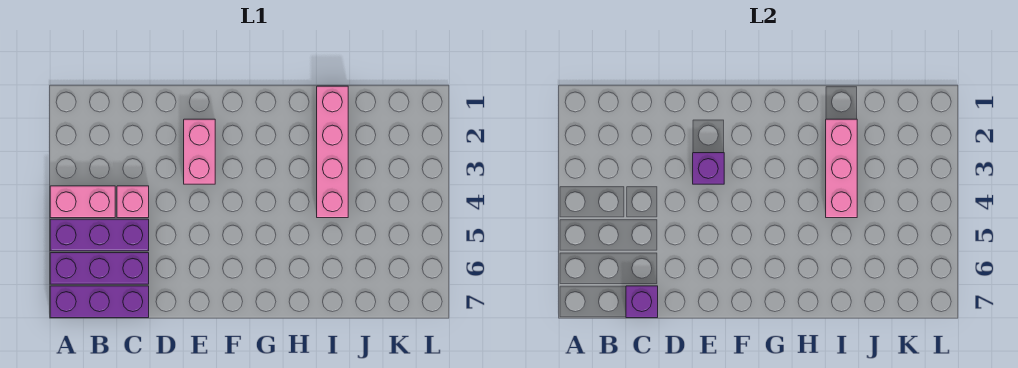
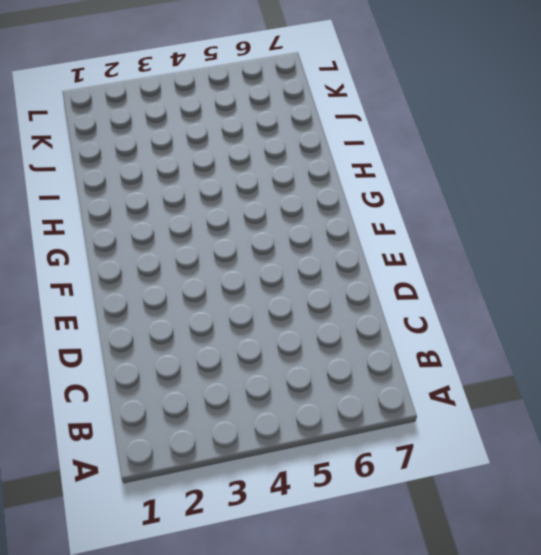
none -> pink 1x2 brick [50,186,115,218]
none -> purple 1x3 brick [50,219,149,251]

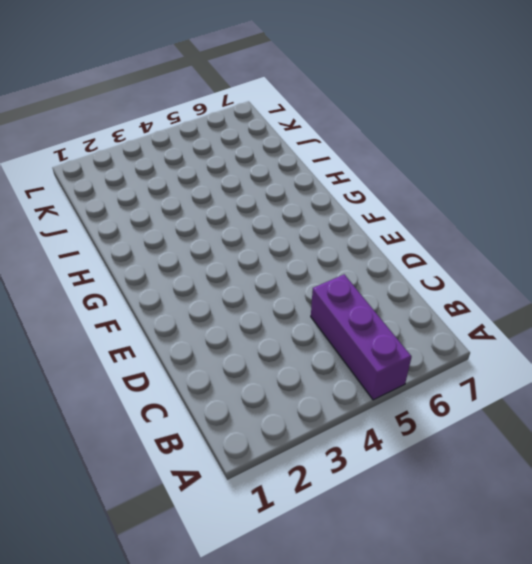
none -> pink 1x2 brick [50,186,115,218]
none -> purple 1x3 brick [50,253,149,284]

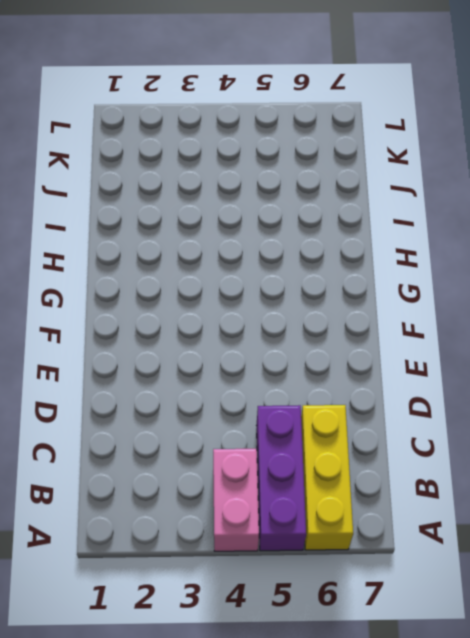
yellow 1x3 brick [301,405,353,550] -> purple 1x3 brick [50,253,149,284]
none -> purple 1x3 brick [50,286,149,318]
none -> pink 1x1 brick [117,186,149,218]

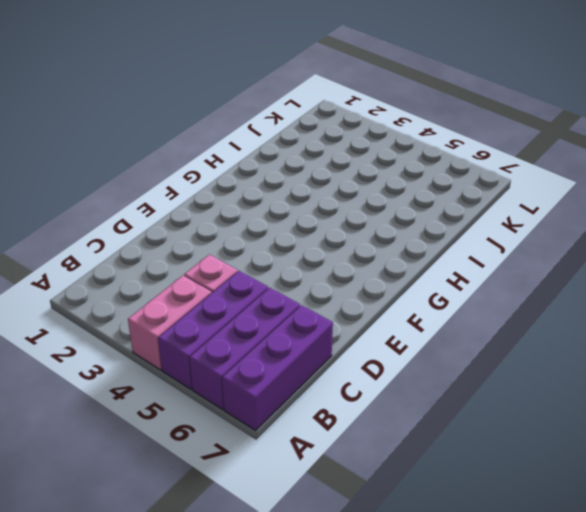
none -> pink 1x2 brick [184,119,215,184]
none -> pink 1x4 brick [317,86,348,218]

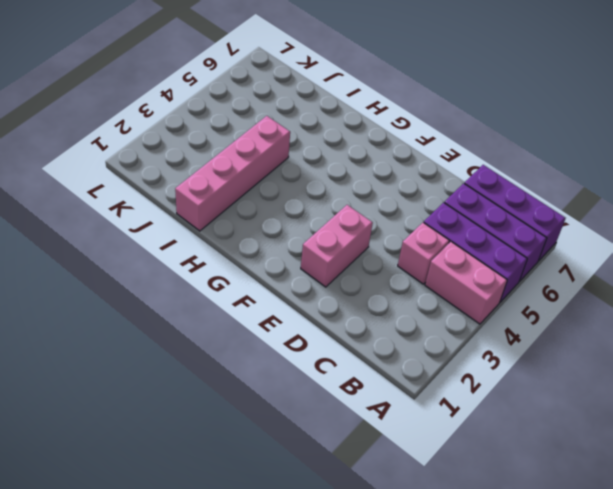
none -> purple 1x1 brick [626,286,658,318]
none -> purple 1x1 brick [693,153,724,184]

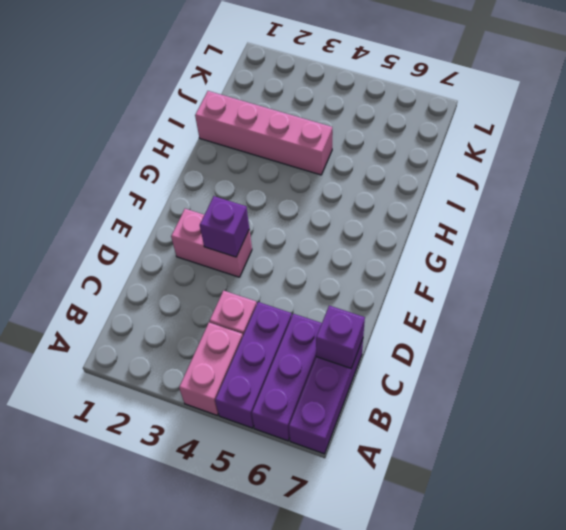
none -> pink 1x3 brick [826,119,857,218]

